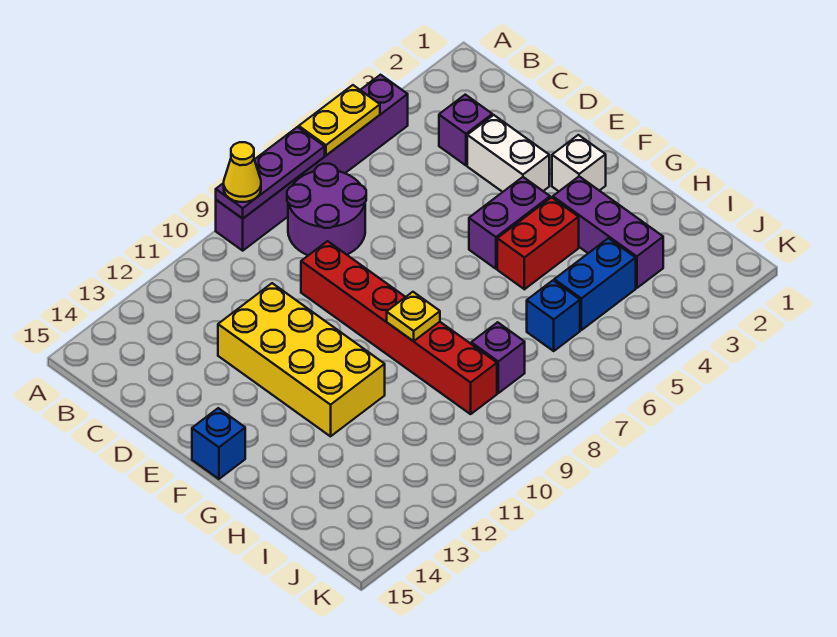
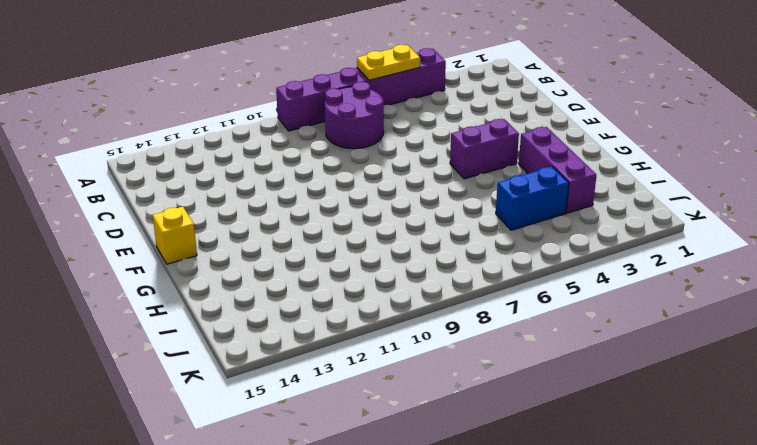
yellow 1x1 brick [153,207,197,264] -> blue 1x1 brick [192,408,245,479]
none -> purple 1x1 brick [439,95,492,165]
none -> white 1x2 brick [467,115,549,192]
none -> red 1x6 brick [301,241,497,414]

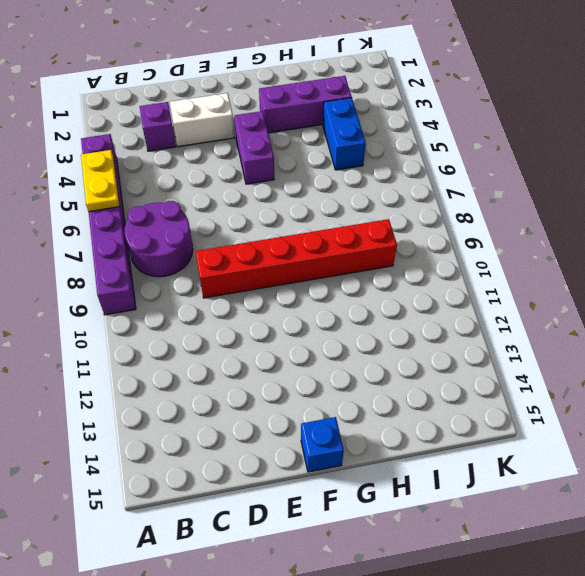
none -> yellow 2x4 brick [218,283,385,436]
none -> white 1x1 brick [552,135,606,191]
none -> red 1x2 brick [497,197,579,289]

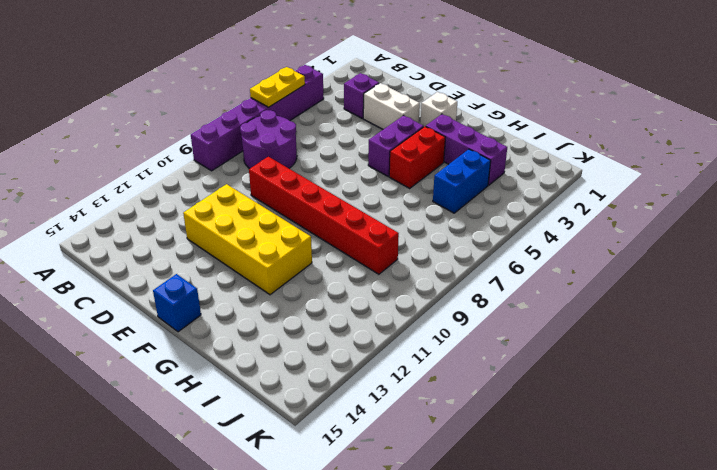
none -> blue 1x1 brick [527,280,580,351]
none -> purple 1x1 brick [471,322,525,393]
none -> purple 1x3 plate [216,127,325,219]

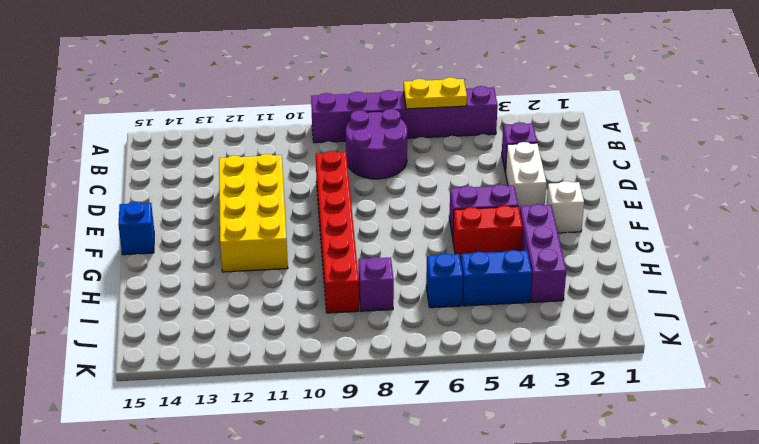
none -> purple 1x3 plate [216,127,325,219]
none -> yellow 1x1 plate [387,292,440,341]
none -> yellow 1x1 cone [224,142,261,202]

